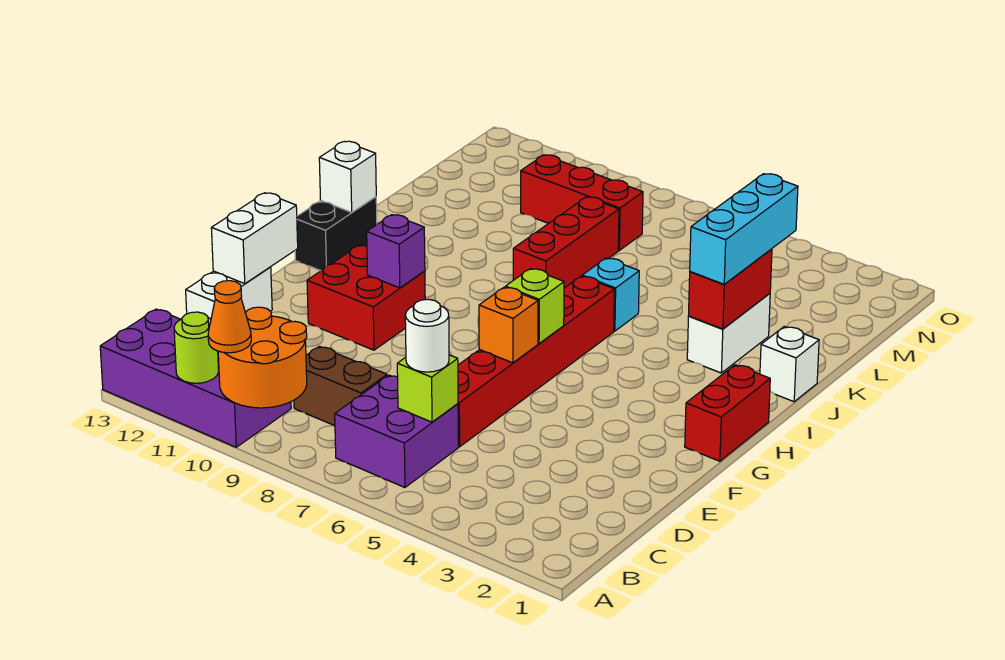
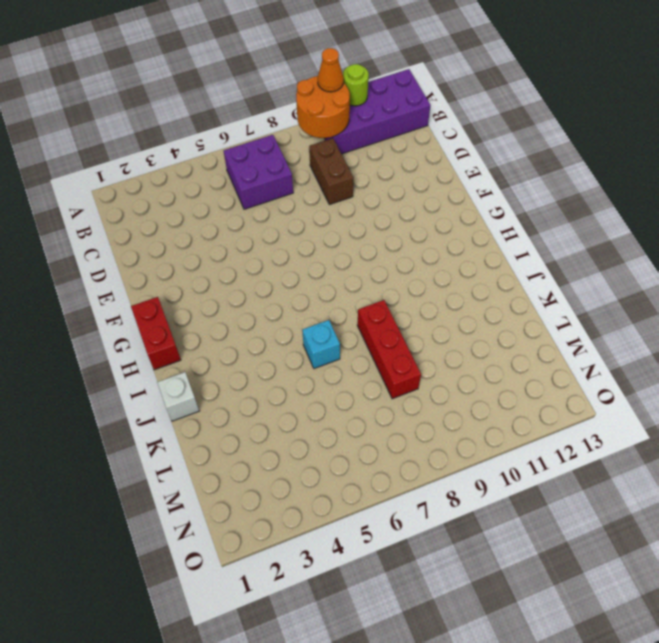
brown 1x2 brick [309,138,354,205] -> brown 1x2 brick turned to [294,346,387,426]
none -> red 1x6 brick [458,276,614,447]
none -> white 1x2 brick [186,267,272,319]
none -> red 2x2 brick [307,245,425,350]

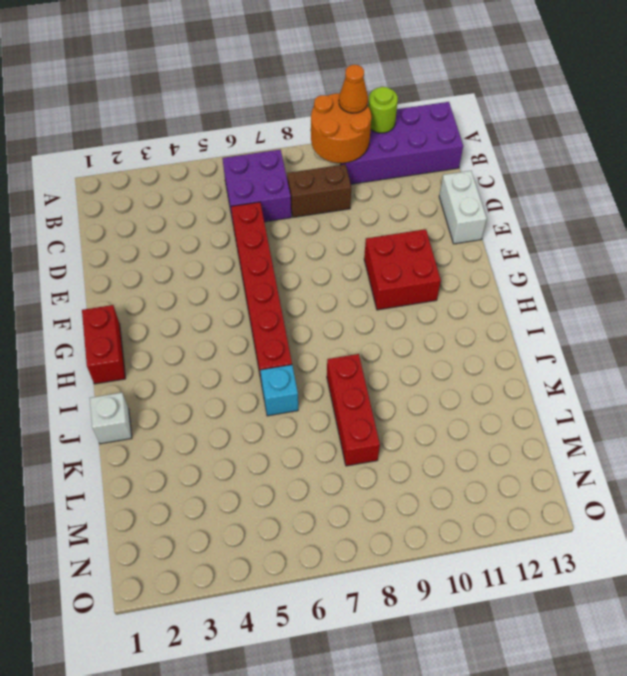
none -> black 1x2 brick [295,197,377,271]
none -> white 1x2 brick [687,293,770,373]
none -> red 1x3 brick [521,155,643,250]

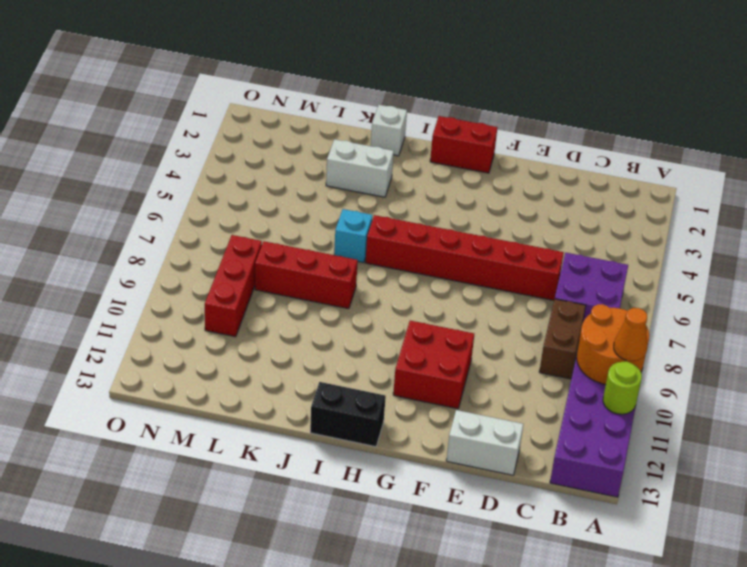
none -> lime 1x1 brick [397,355,458,422]
none -> white 1x2 brick [211,193,298,284]
none -> orange 1x1 brick [479,287,538,363]

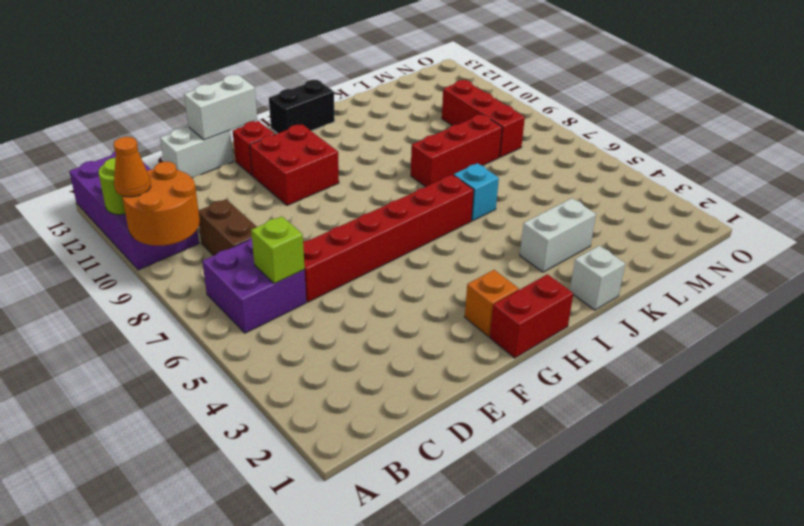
red 1x1 brick [233,121,275,175] -> none
orange 1x1 brick [465,270,519,337] -> orange 1x1 brick moved to [479,287,538,363]
none -> lime 1x1 brick [506,269,564,344]
none -> purple 1x1 brick [367,215,425,288]
none -> white 1x1 brick [319,141,376,212]

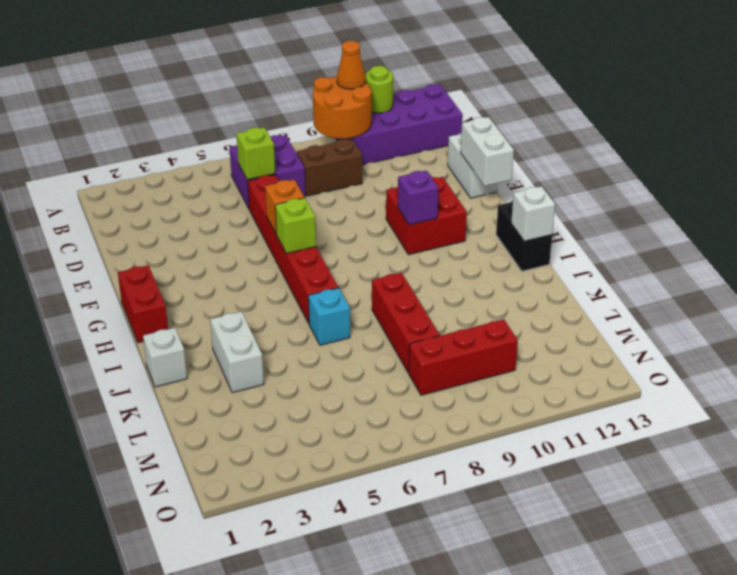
none -> red 1x2 brick [689,249,772,329]
none -> white 1x1 round brick [405,299,449,372]
none -> cyan 1x3 brick [690,174,798,284]

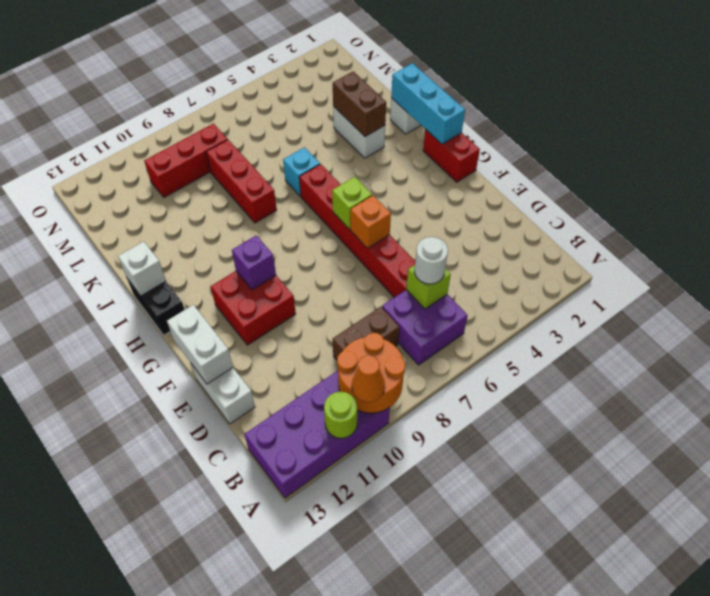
cyan 1x3 brick [391,63,465,144] -> cyan 1x3 brick moved to [690,174,798,284]
brown 1x2 brick [333,71,386,137] -> red 1x2 brick [689,249,772,329]

